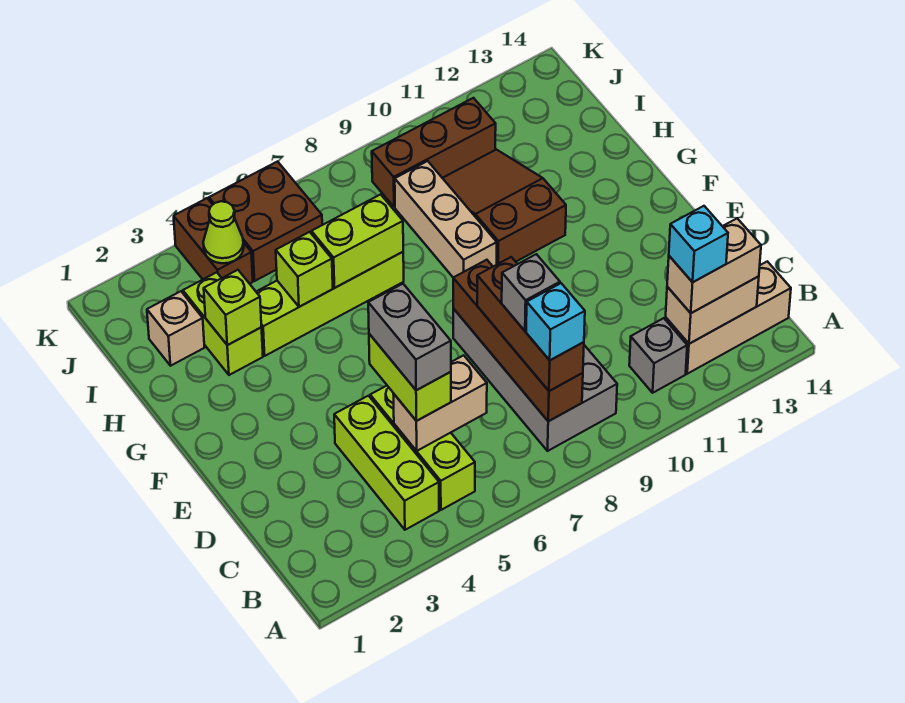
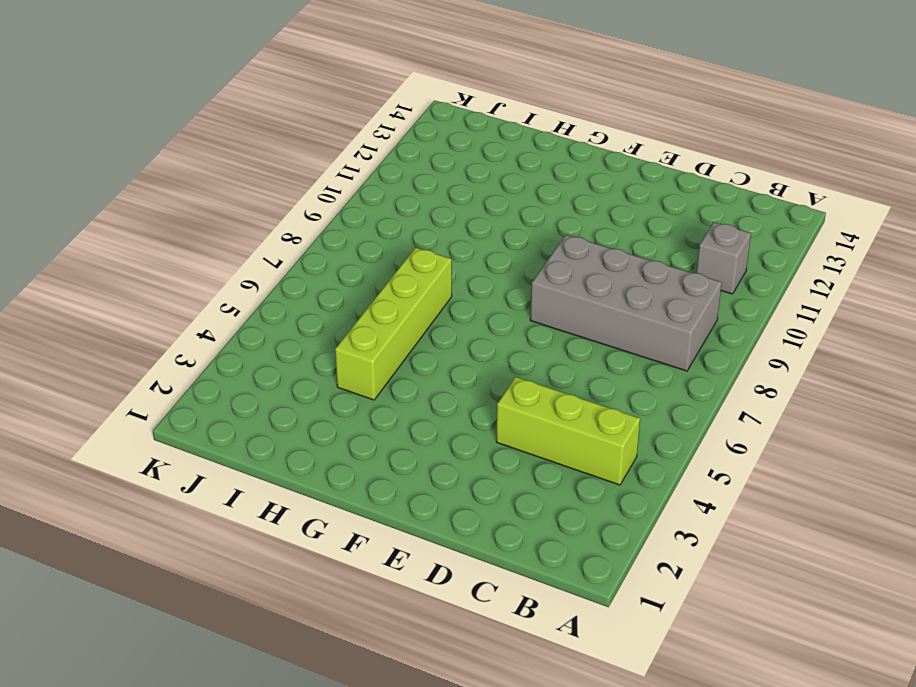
none -> lime 1x3 brick [370,386,475,510]
none -> tan 1x3 brick [665,261,791,374]
none -> tan 1x3 brick [395,161,497,277]

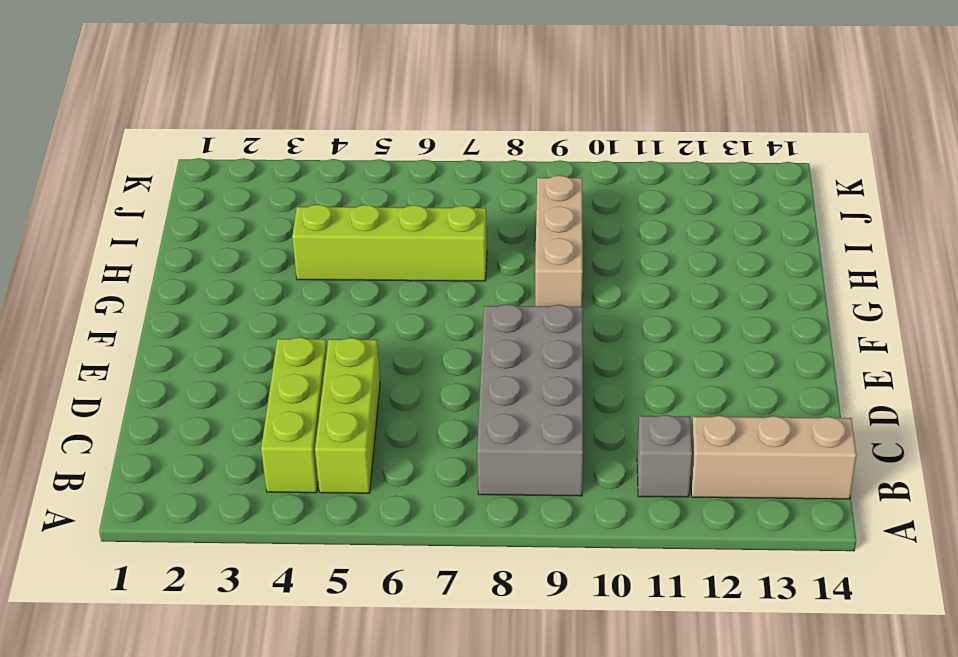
none -> brown 2x3 slope [443,150,566,264]
none -> lime 1x2 brick [183,272,263,375]
none -> tan 1x1 brick [147,291,205,366]

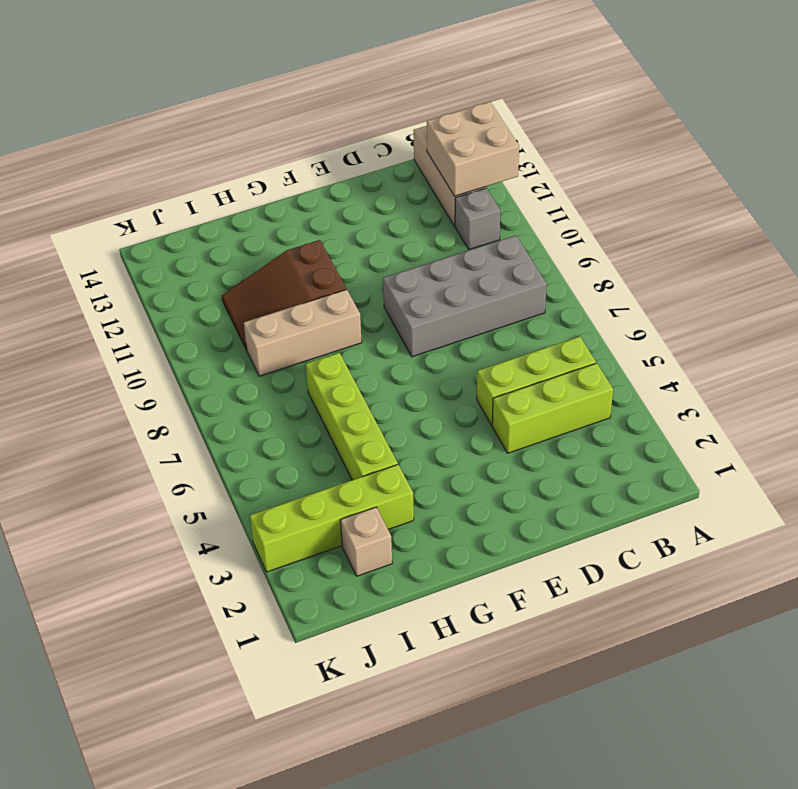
tan 2x2 brick [427,102,519,196] -> tan 1x2 brick [666,276,759,344]
lime 1x4 brick [250,465,414,572] -> lime 1x2 brick [183,272,263,375]
none -> brown 1x2 brick [174,198,253,284]
none -> brown 2x2 brick [209,162,322,281]
none -> brown 1x3 brick [372,98,496,207]

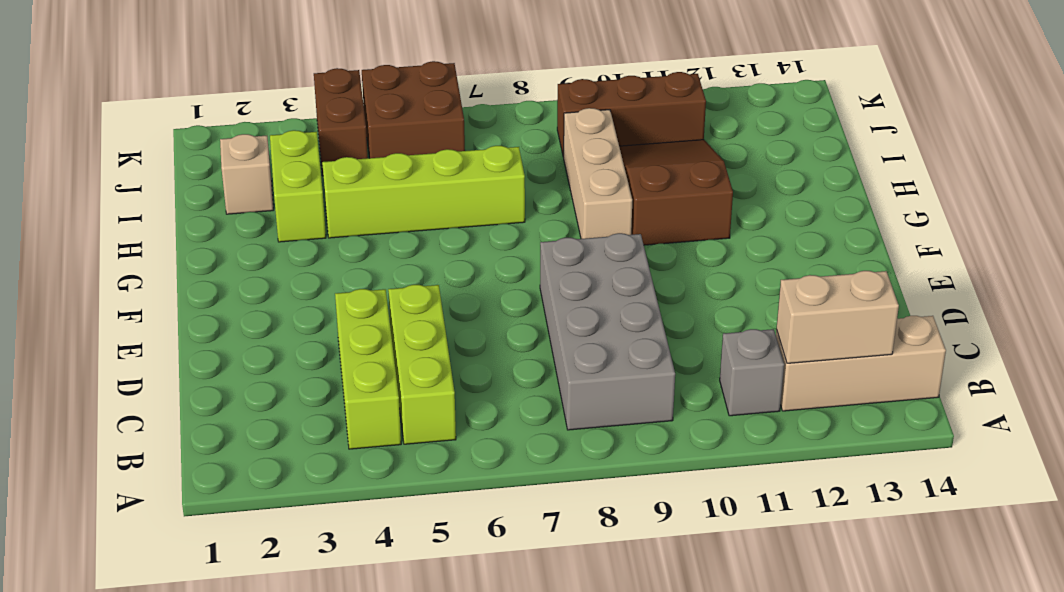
none -> brown 1x4 brick [453,260,583,421]
none -> tan 1x2 brick [393,355,487,451]
none -> lime 1x1 brick [204,270,261,345]

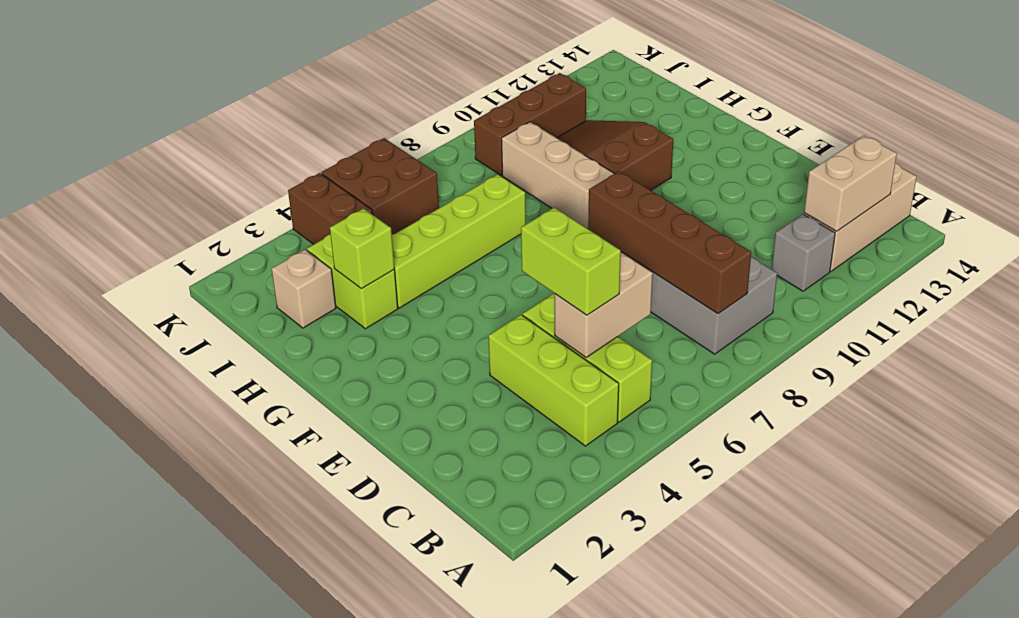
none -> lime 1x1 brick [276,232,333,307]
none -> lime 1x2 brick [311,194,403,288]
none -> lime 1x1 cone [203,201,244,263]

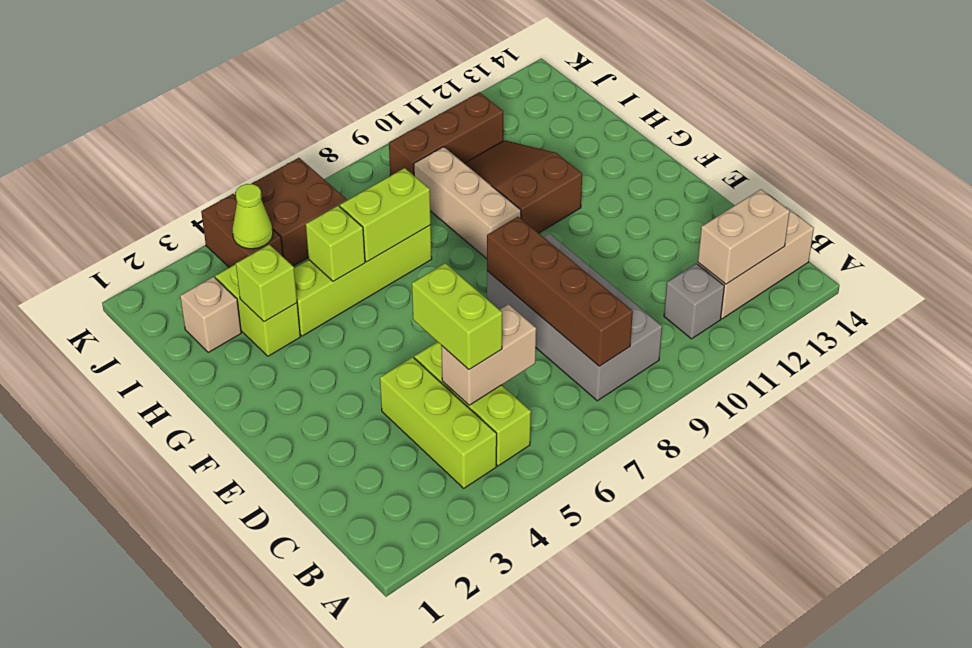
none -> brown 1x3 brick [477,257,584,391]
none -> tan 1x2 brick [667,218,761,313]
none -> cyan 1x1 brick [526,283,585,360]

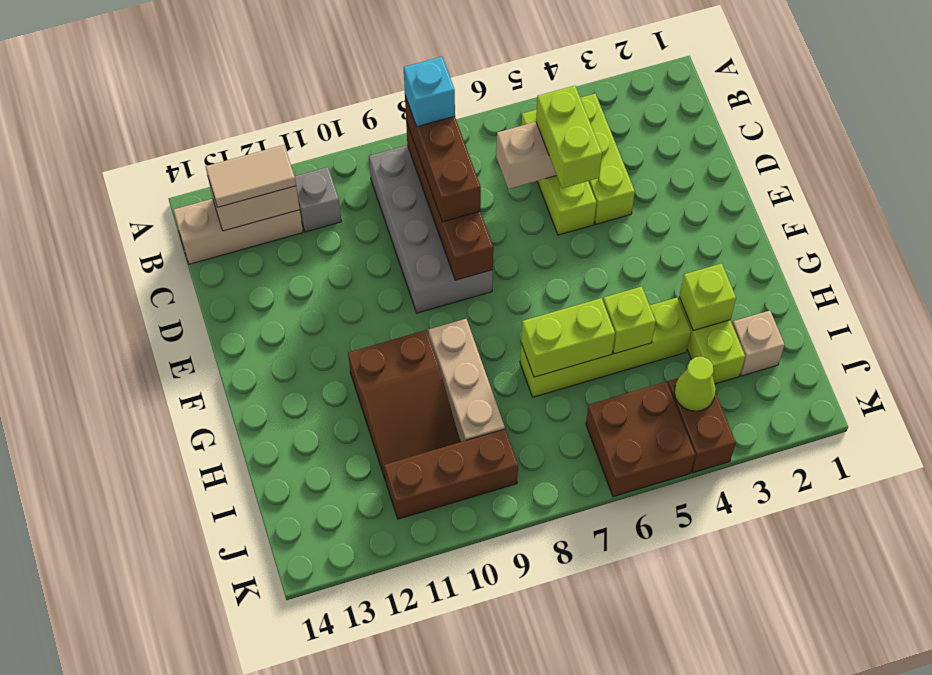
tan 1x2 tile [206,145,296,207] -> tan 1x2 brick [667,218,761,313]
none -> cyan 1x1 brick [669,206,728,282]
none -> grey 1x2 brick [368,284,451,390]
none -> grey 1x1 brick [502,254,560,331]

